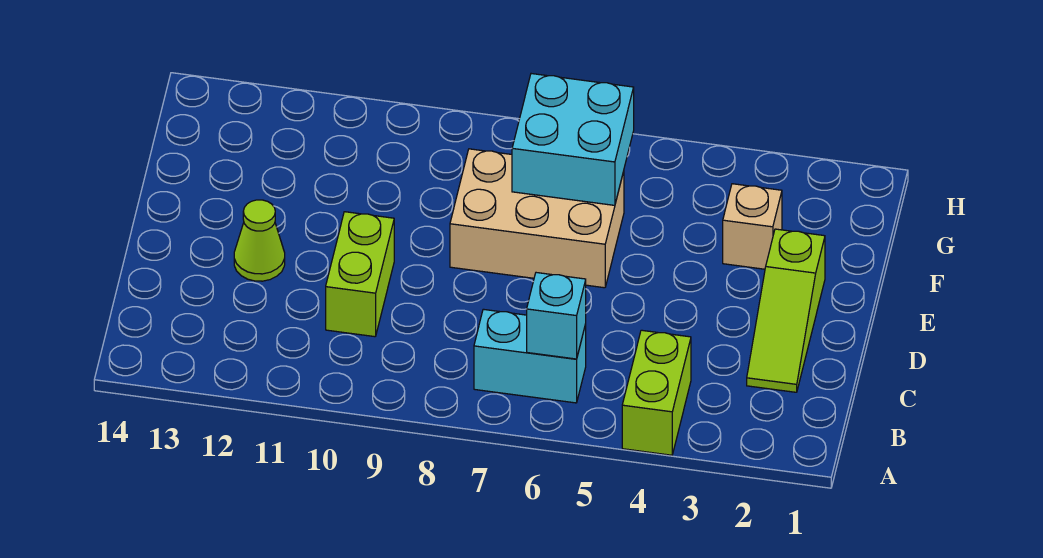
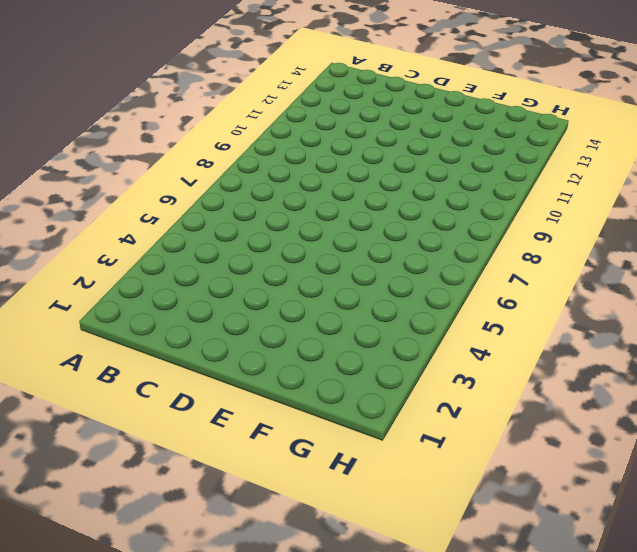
none -> lime 1x2 brick [622,330,691,455]
none -> cyan 1x2 brick [474,309,586,403]

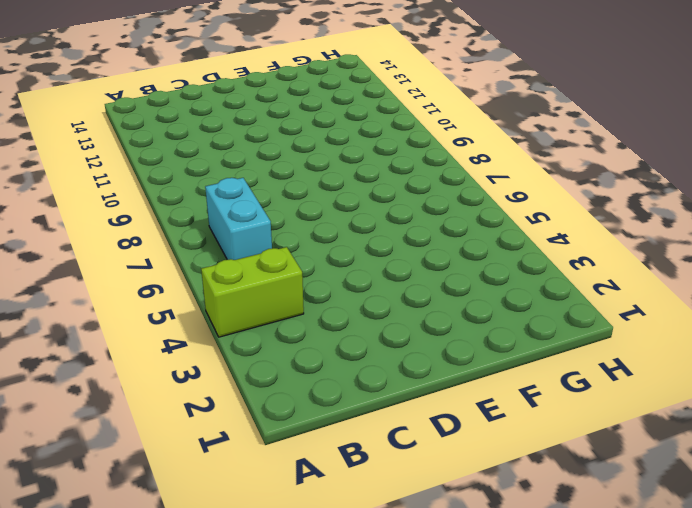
none -> lime 1x3 slope [747,229,825,392]
none -> lime 1x2 brick [326,212,394,337]

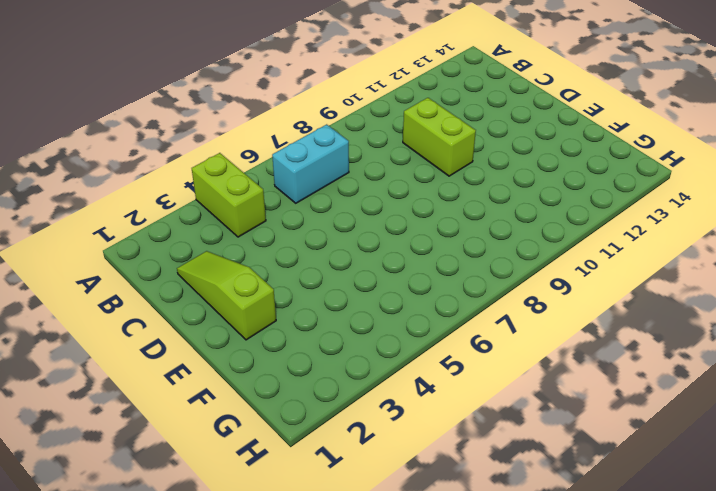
none -> lime 1x1 cone [234,200,285,281]
none -> tan 2x3 brick [450,149,624,288]

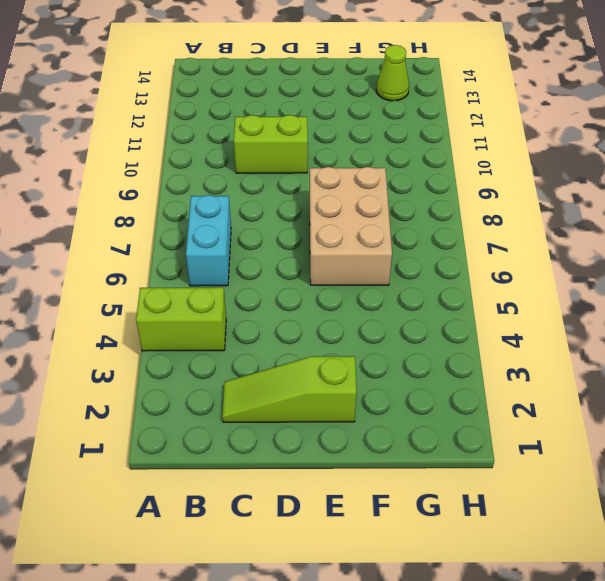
lime 1x1 cone [376,45,409,101] -> lime 1x1 cone moved to [234,200,285,281]
none -> tan 1x1 brick [723,184,782,269]
none -> cyan 1x1 brick [527,273,586,359]

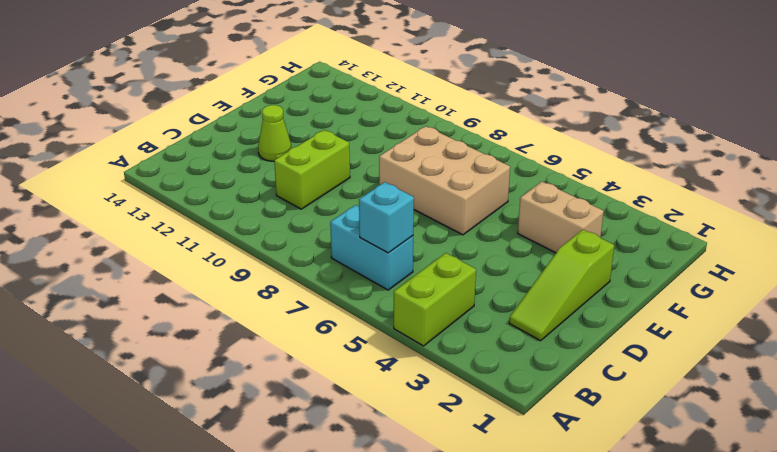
tan 1x2 brick [518,182,604,253] -> tan 1x1 brick [723,184,782,269]
none -> cyan 2x2 brick [512,74,634,205]

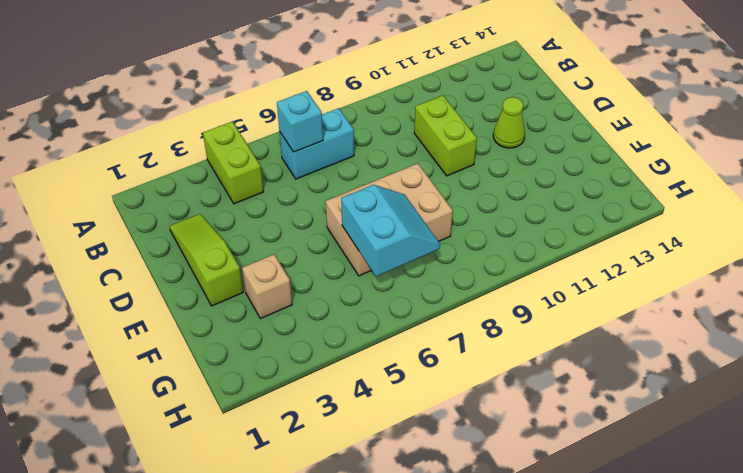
cyan 2x2 slope [341,185,440,276] -> cyan 2x2 brick [512,74,634,205]

